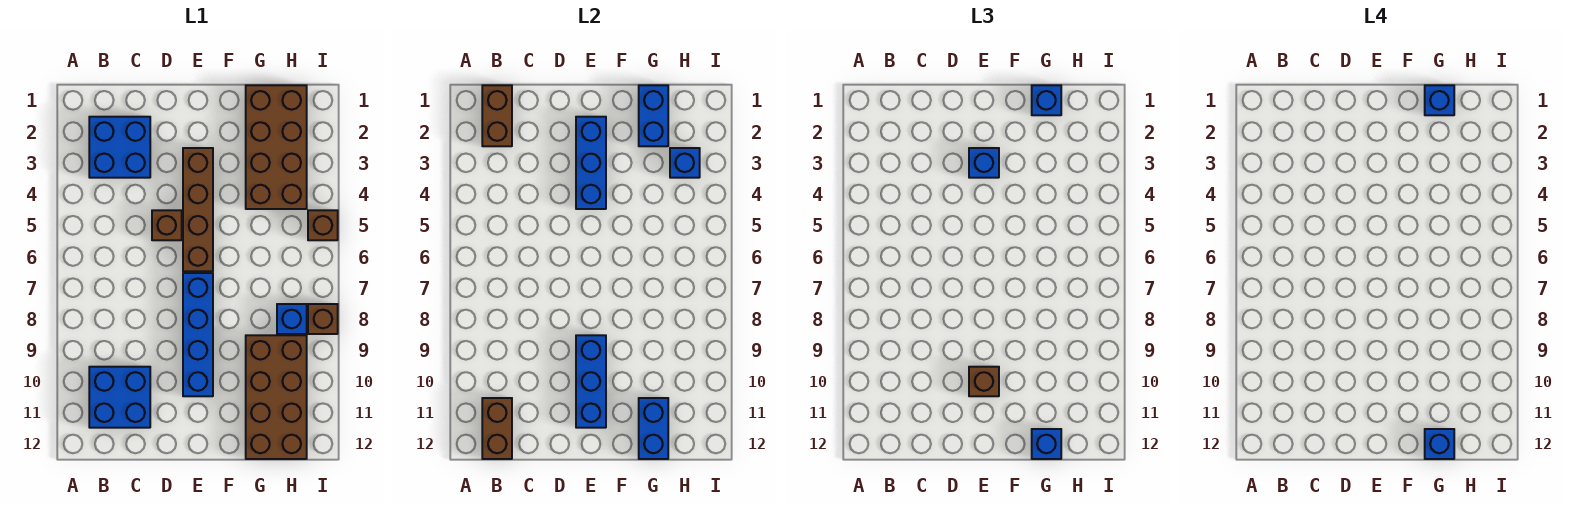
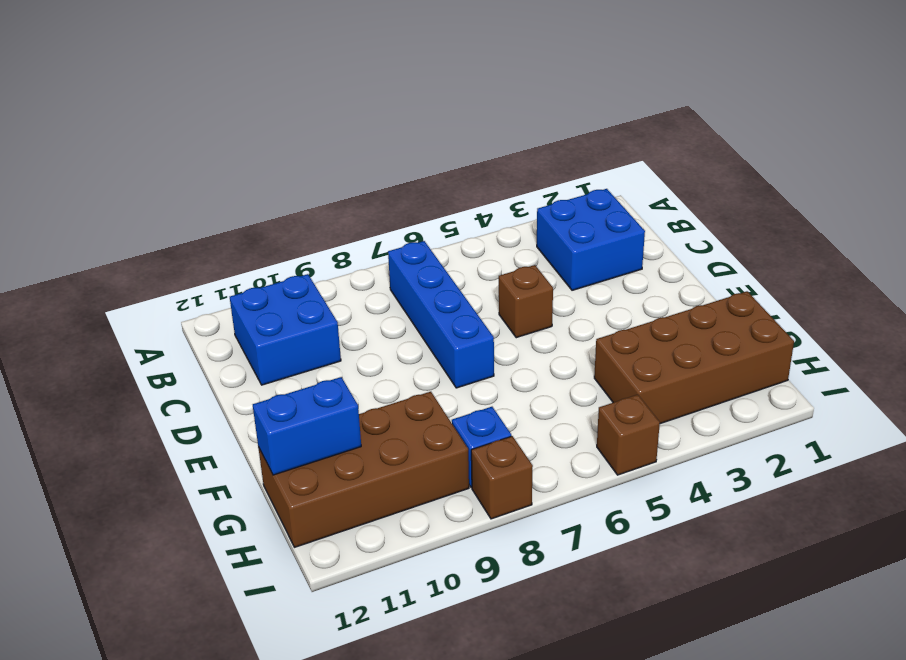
blue 1x4 brick [388,241,494,388] -> blue 1x4 brick turned to [183,273,213,396]
none -> brown 1x4 brick [183,148,213,271]
none -> brown 1x2 brick [482,85,512,146]
none -> brown 1x2 brick [482,398,512,459]

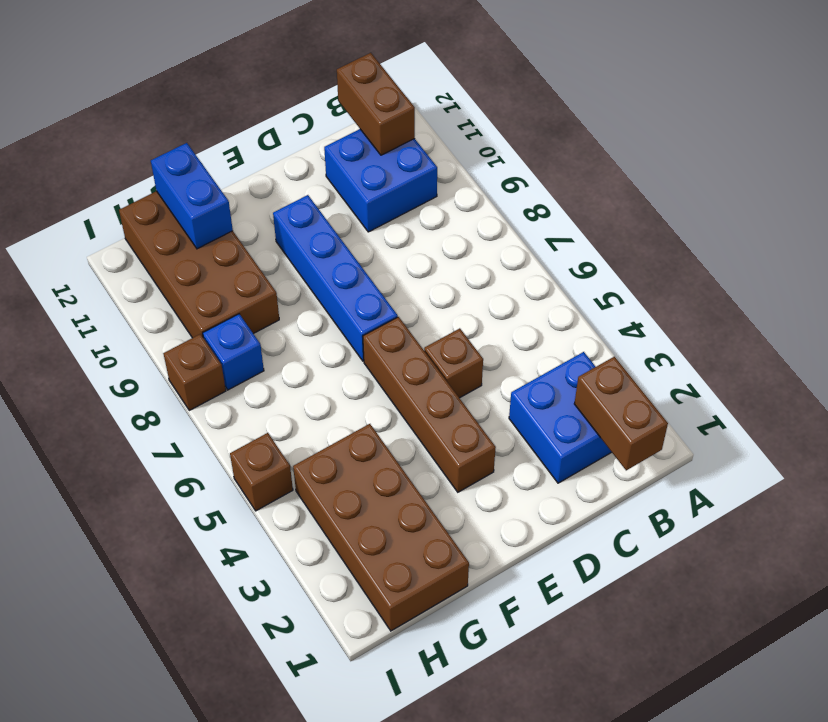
none -> blue 1x3 brick [576,117,606,209]
none -> blue 1x3 brick [576,335,606,428]
none -> blue 1x2 brick [639,85,668,146]

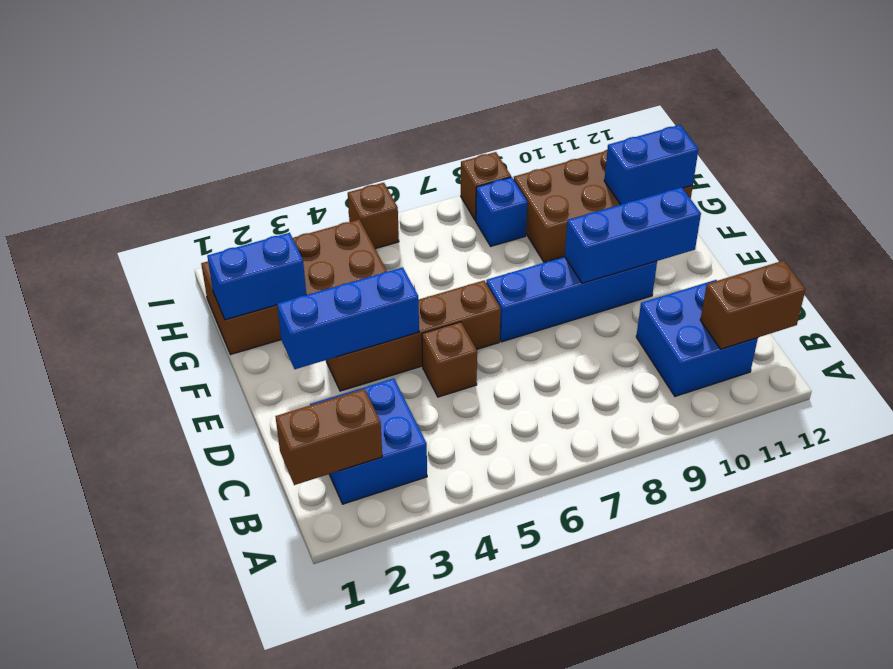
none -> blue 1x1 brick [670,148,700,178]
none -> blue 1x1 brick [969,148,999,178]
none -> brown 1x1 brick [969,367,999,396]

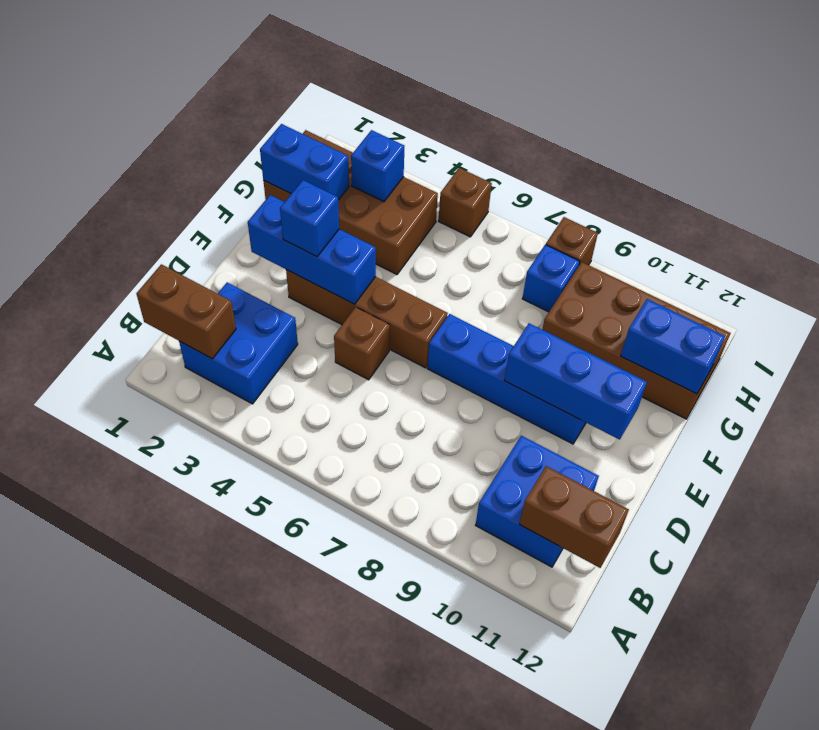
none -> brown 1x1 brick [969,367,999,396]
none -> blue 1x1 brick [1032,85,1061,115]
none -> blue 1x1 brick [1032,429,1061,459]

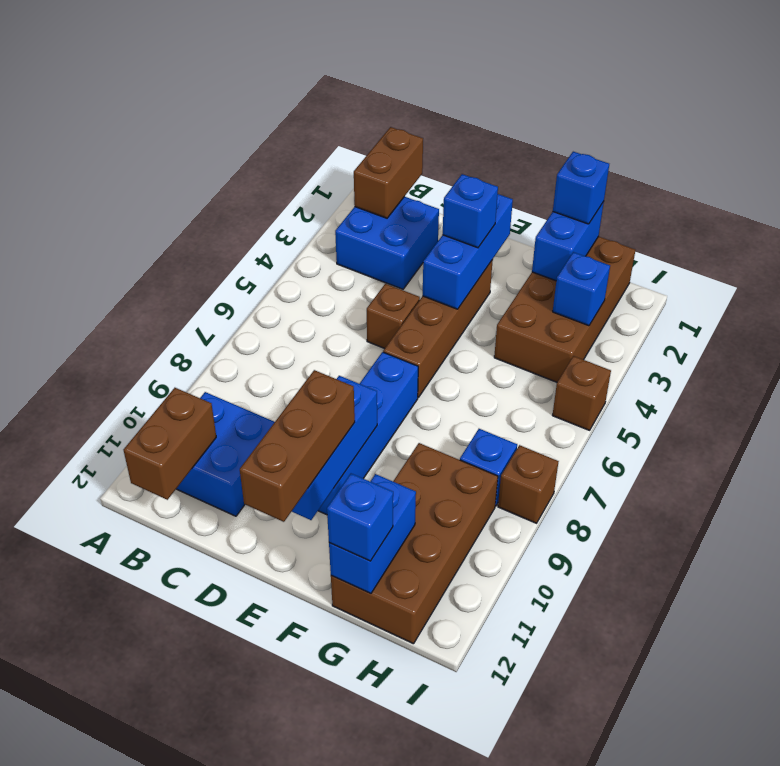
brown 1x3 brick [240,370,355,522] -> brown 1x1 brick [969,367,999,396]
none -> blue 1x1 brick [1425,85,1454,115]
none -> blue 1x1 brick [1425,429,1454,459]

